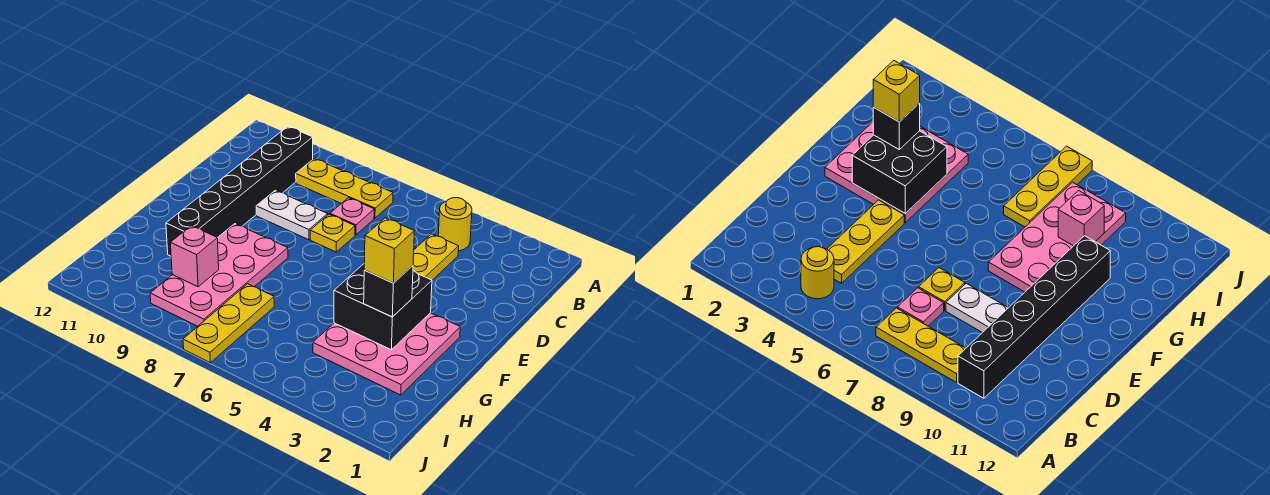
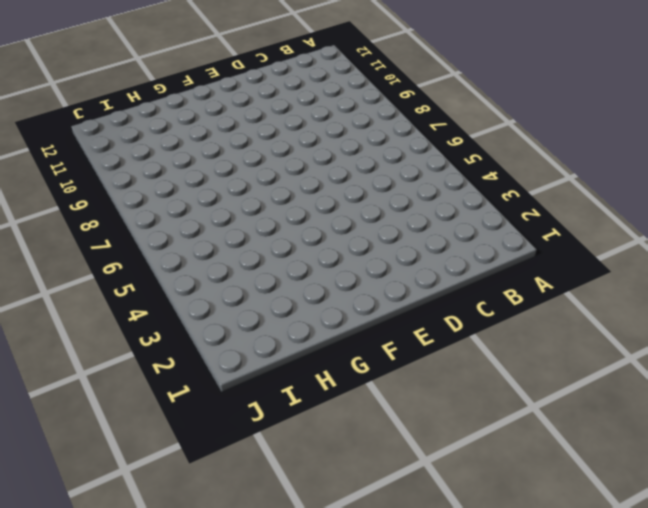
none -> yellow 1x1 round brick [438,198,472,251]
none -> yellow 1x3 plate [296,159,393,218]
none -> black 1x6 brick [166,127,313,256]

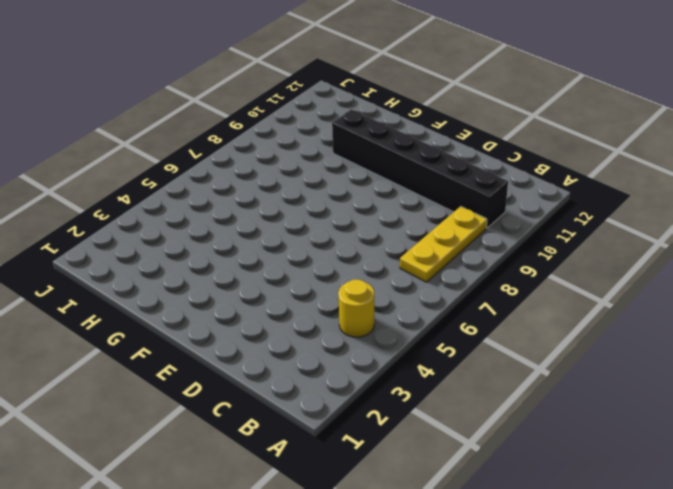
none -> yellow 1x3 plate [413,234,459,280]
none -> pink 1x1 plate [330,198,374,235]
none -> yellow 1x1 plate [310,214,355,252]

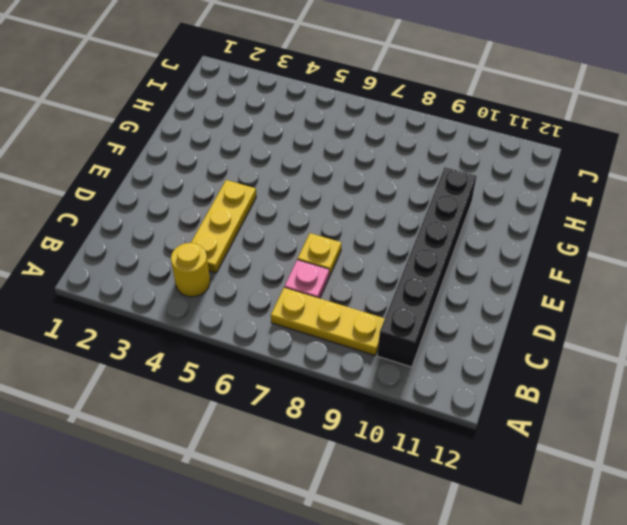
none -> white 1x2 plate [256,190,328,240]
none -> pink 3x3 plate [313,313,460,395]
none -> pink 2x4 plate [150,224,288,326]

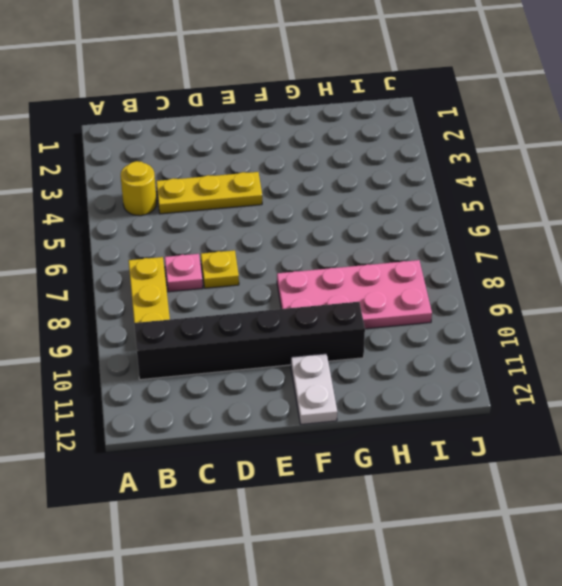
white 1x2 plate [291,354,337,424] -> white 1x2 plate moved to [256,190,328,240]
none -> pink 3x3 plate [313,313,460,395]
none -> yellow 1x3 plate [183,284,274,363]
none -> black 2x2 brick [334,264,432,350]

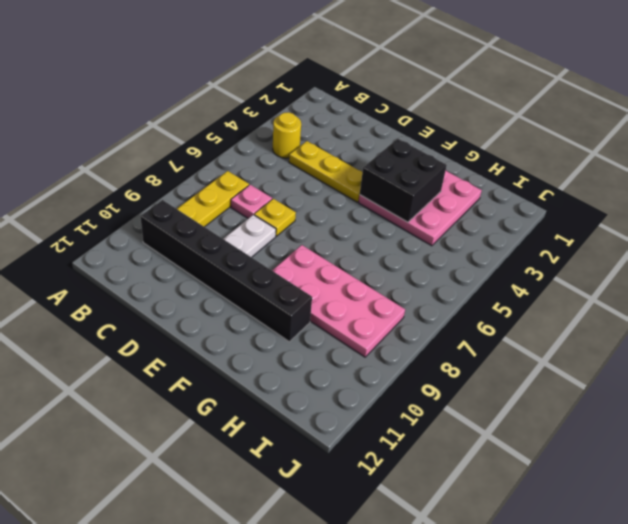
none -> yellow 1x3 plate [183,284,274,363]
none -> pink 1x1 brick [171,226,219,287]
none -> black 1x1 brick [364,266,413,317]

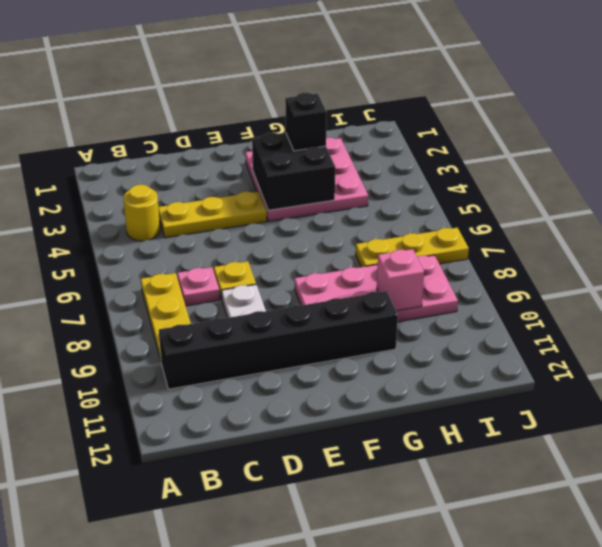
none -> yellow 1x1 brick [364,218,414,283]

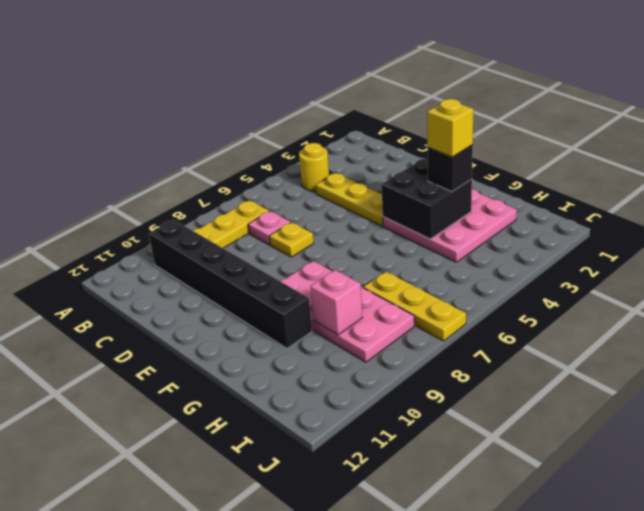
none -> white 1x2 plate [256,190,328,240]

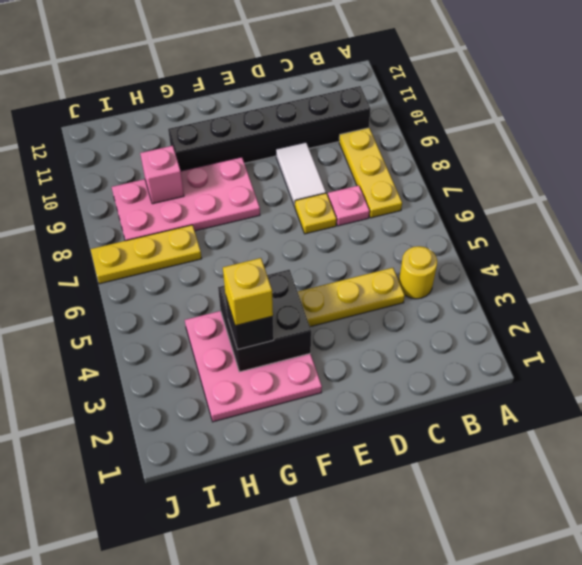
white 1x2 tile [276,142,326,207] -> white 1x2 plate [256,190,328,240]

